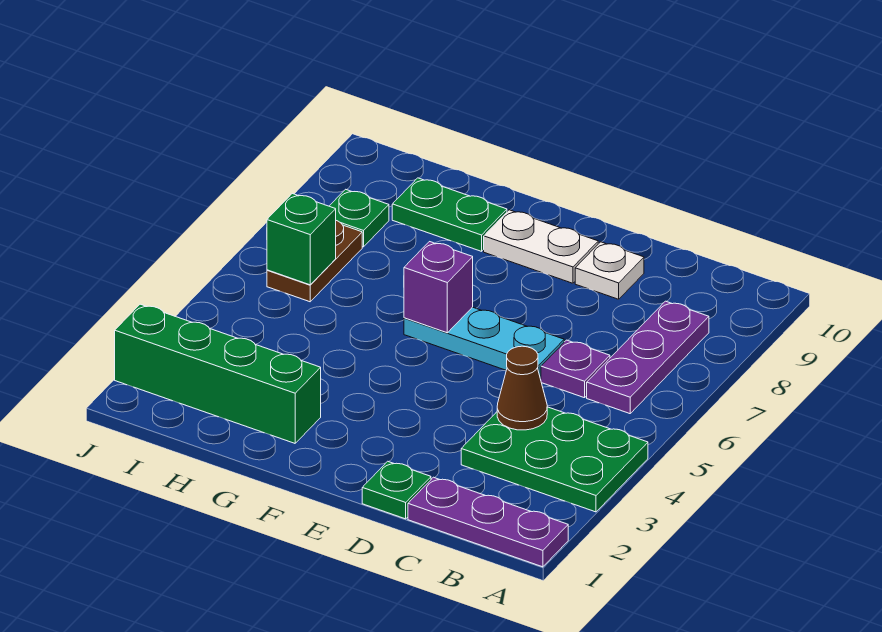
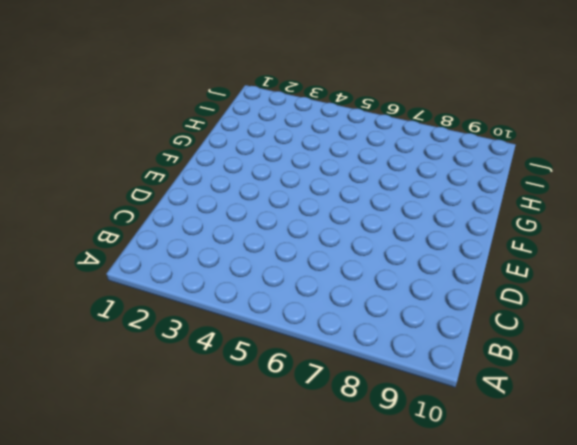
none -> purple 1x3 plate [408,477,568,567]
none -> green 2x3 plate [461,407,648,512]
none -> purple 1x3 plate [587,301,709,414]

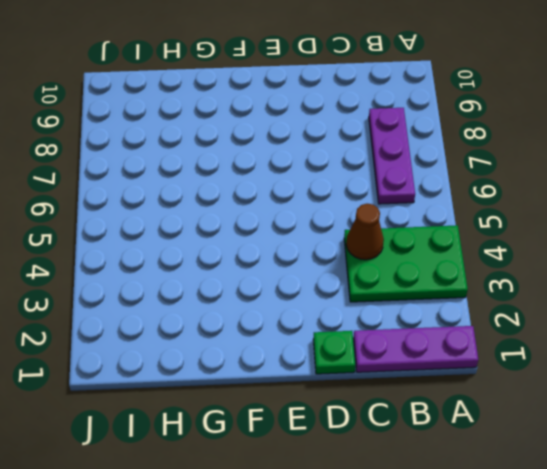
none -> purple 1x1 plate [541,340,610,398]
none -> cyan 1x3 plate [404,307,564,379]
none -> white 1x1 plate [575,242,644,299]

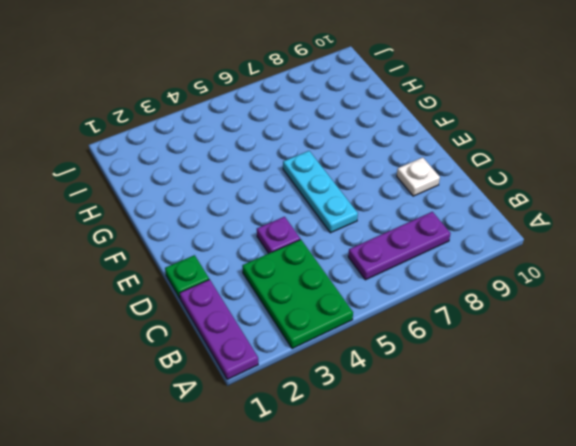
purple 1x1 plate [257,217,300,253] -> purple 1x1 plate moved to [541,340,610,398]
none -> white 1x2 plate [484,210,598,283]
none -> green 1x4 brick [115,304,321,443]
none -> green 1x2 plate [392,178,507,251]

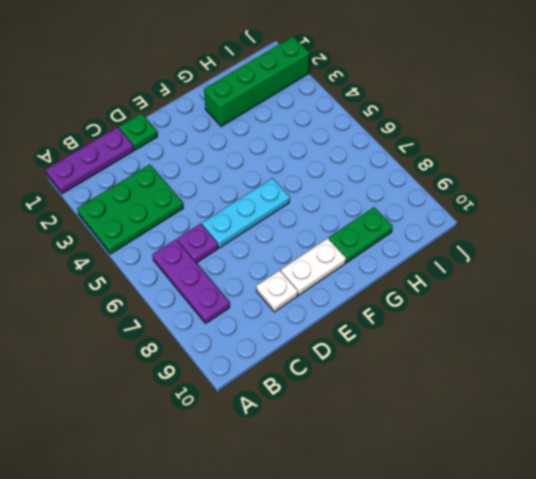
none -> brown 1x2 plate [267,221,362,302]
none -> green 1x1 plate [330,189,389,247]
none -> brown 1x1 cone [497,346,547,430]

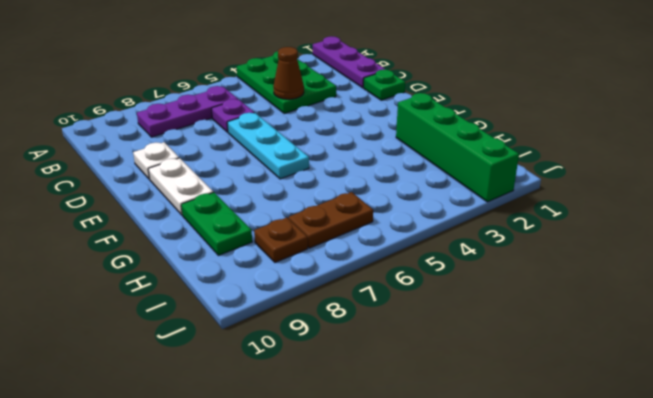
brown 1x1 plate [254,217,308,262] -> green 1x1 plate [330,189,389,247]
none -> purple 1x1 brick [404,242,473,333]
none -> green 1x1 brick [267,194,336,285]

